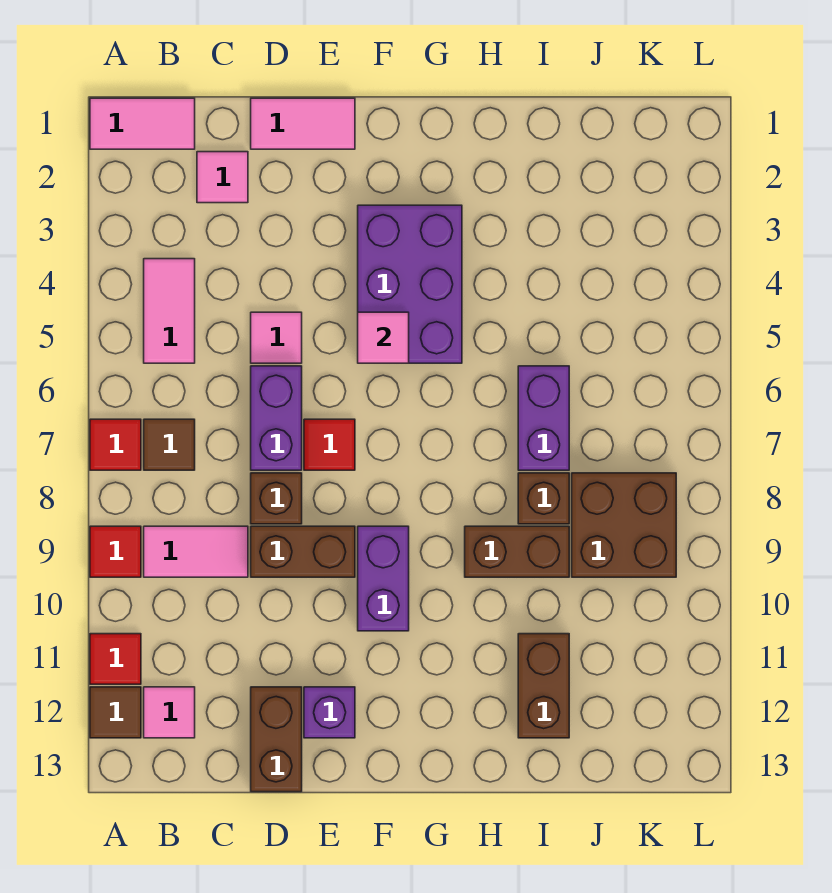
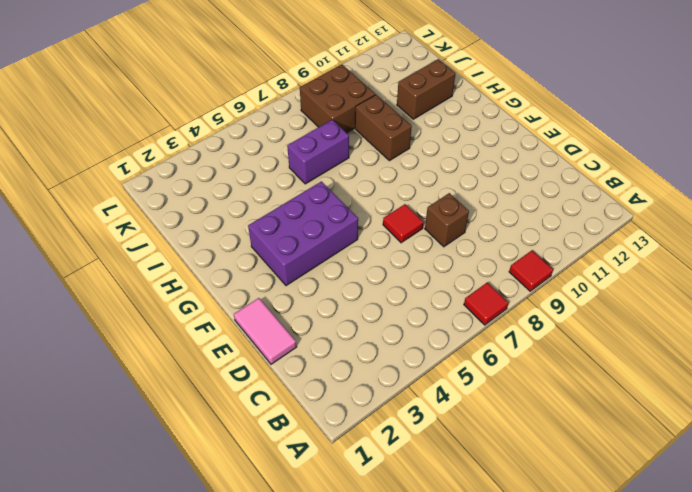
none -> pink 1x2 tile [90,98,195,149]
none -> red 1x1 tile [90,634,141,684]
none -> brown 1x1 tile [90,687,141,738]

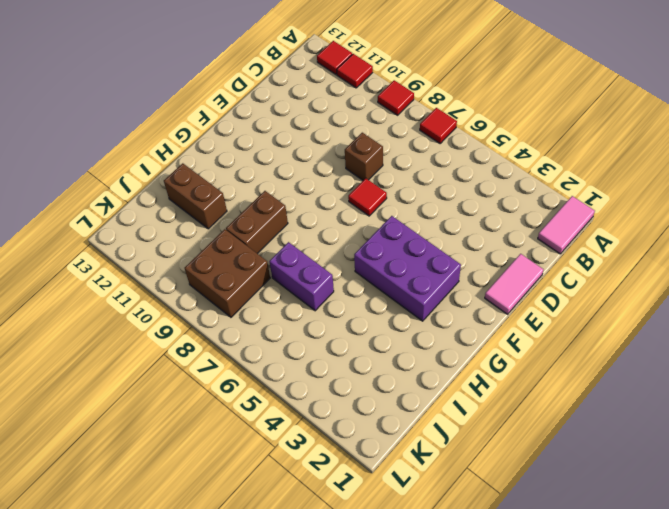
red 1x1 tile [317,41,352,75] -> brown 1x1 tile [90,687,141,738]
none -> pink 1x2 tile [144,259,195,363]
none -> brown 1x1 tile [144,419,195,470]
none -> pink 1x2 tile [144,526,248,577]

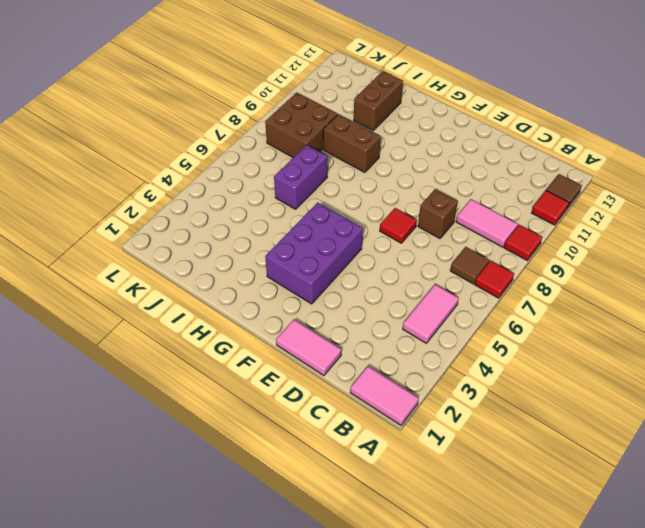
none -> pink 1x1 tile [144,687,195,738]
none -> pink 1x1 tile [197,152,248,203]
none -> pink 1x1 tile [251,312,302,363]

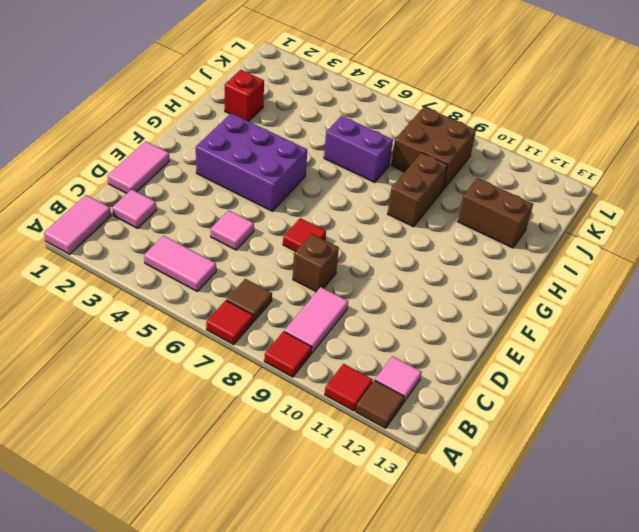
red 1x1 brick [225,70,264,121] -> none
none -> purple 1x2 brick [251,366,302,470]
none -> brown 1x2 brick [251,526,355,577]
none -> brown 1x2 brick [251,687,302,792]

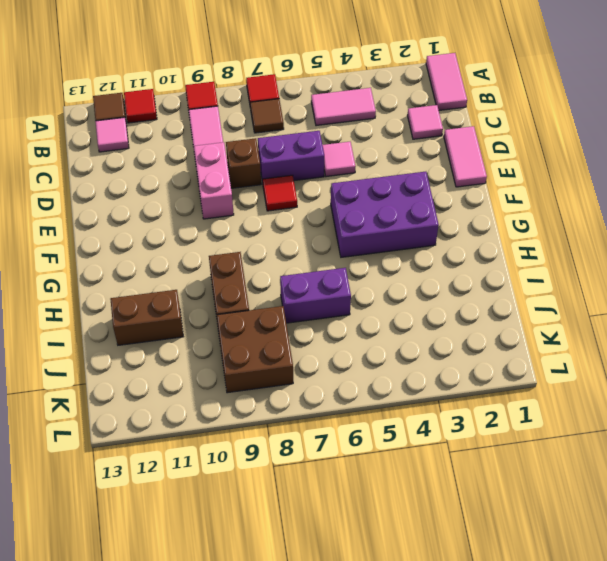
pink 1x2 brick [194,142,234,219] -> brown 1x2 brick [251,526,355,577]
none -> brown 1x2 brick [251,687,302,792]
none -> purple 1x1 brick [304,687,355,738]
none -> purple 1x2 brick [358,526,409,631]

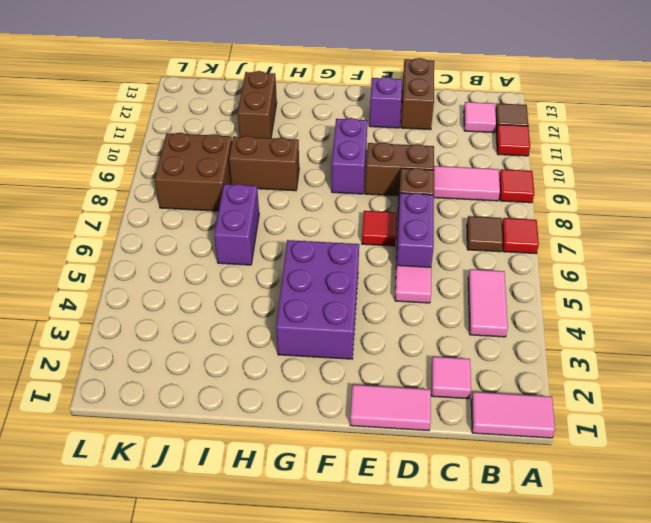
none -> brown 1x1 brick [518,473,569,524]
none -> pink 1x1 tile [358,312,409,363]

